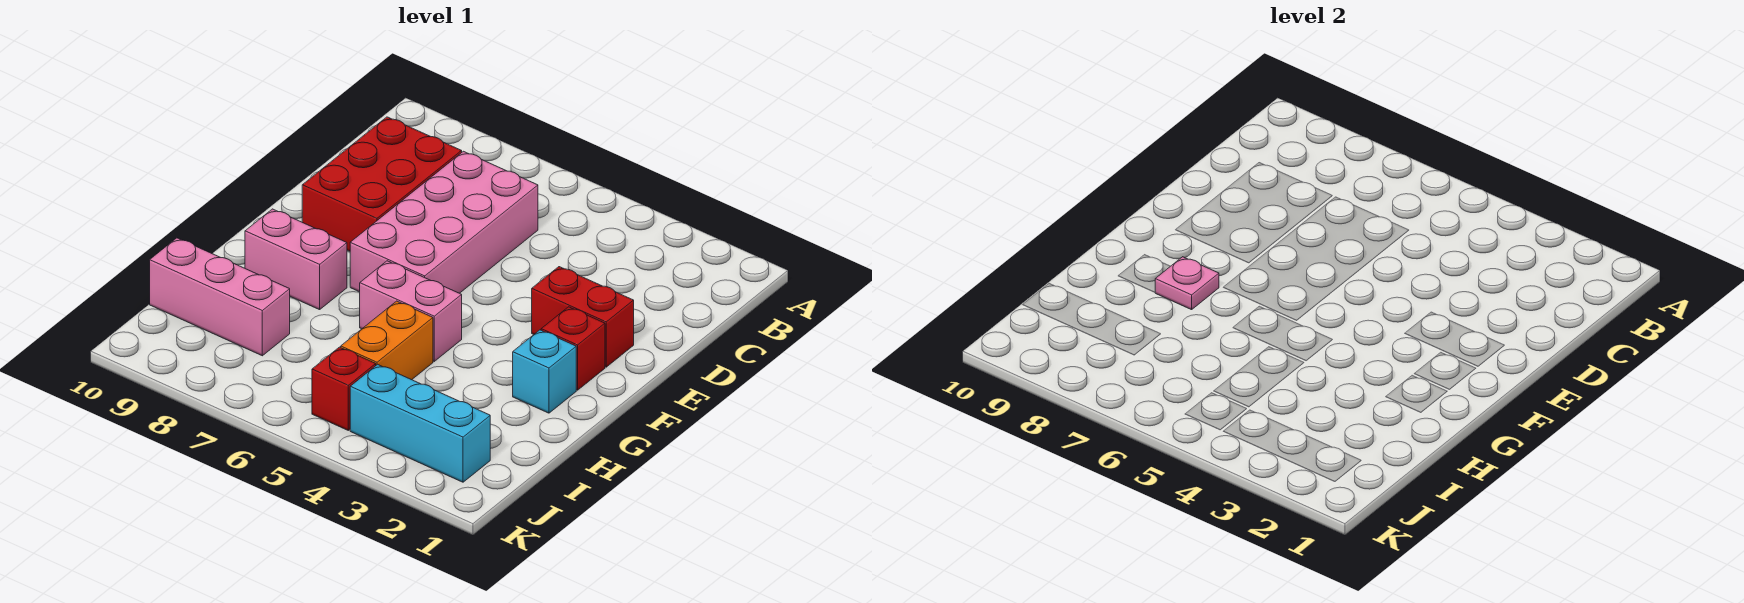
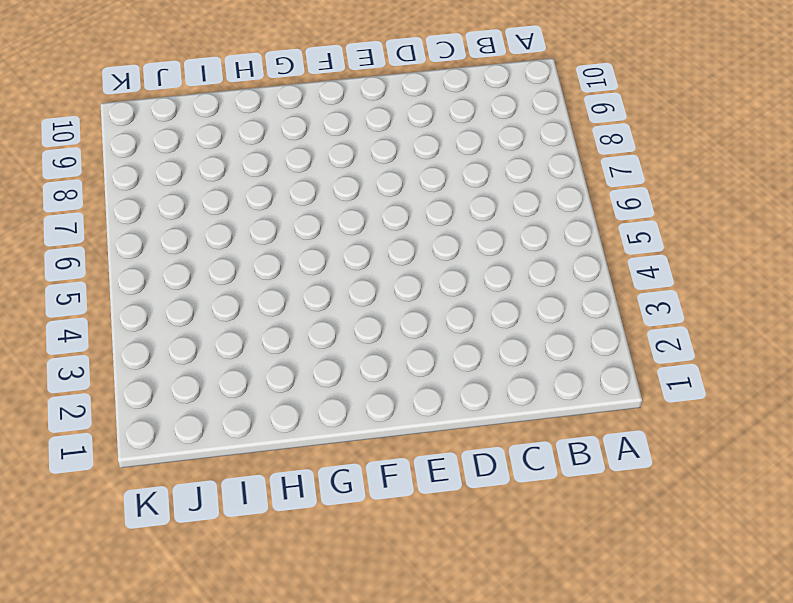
none -> pink 2x4 brick [350,151,538,293]
none -> red 2x3 brick [302,117,462,251]
none -> red 1x2 brick [532,267,634,367]

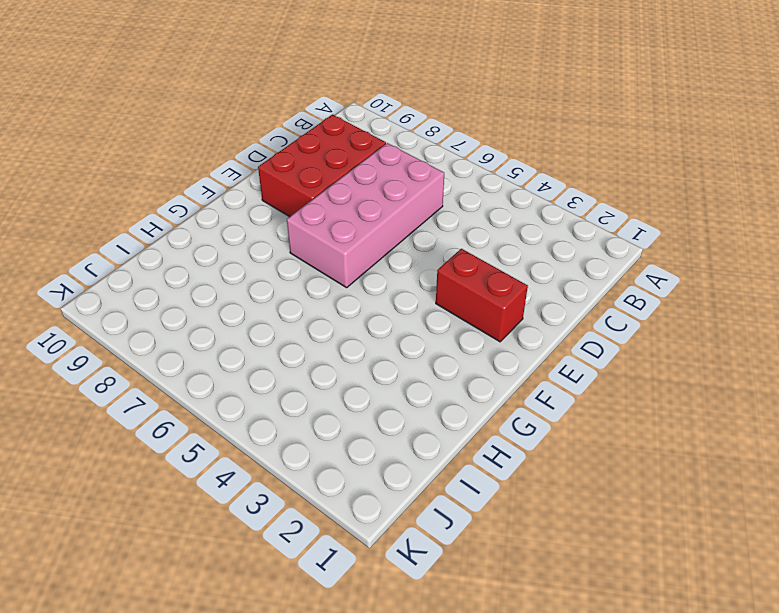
none -> red 1x1 brick [541,307,605,390]
none -> cyan 1x1 brick [513,330,576,413]
none -> pink 1x2 brick [360,261,462,361]

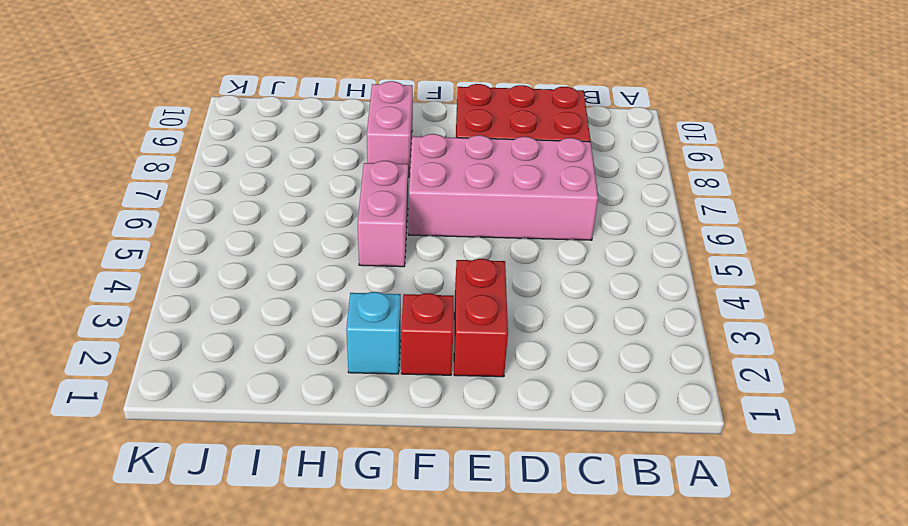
none -> orange 1x2 brick [341,301,433,380]
none -> pink 1x3 brick [150,238,290,356]
none -> cyan 1x3 brick [350,364,490,482]

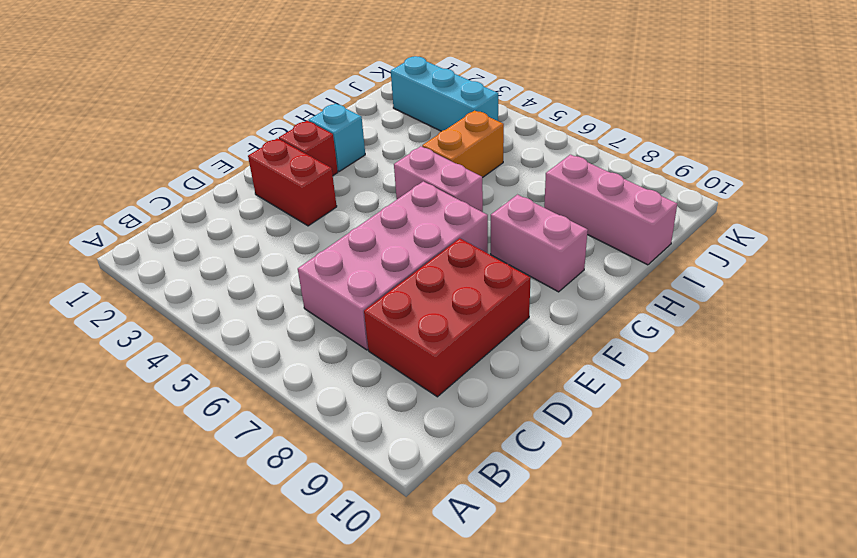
none -> red 1x1 brick [312,347,376,430]
none -> pink 1x1 plate [1155,257,1219,310]

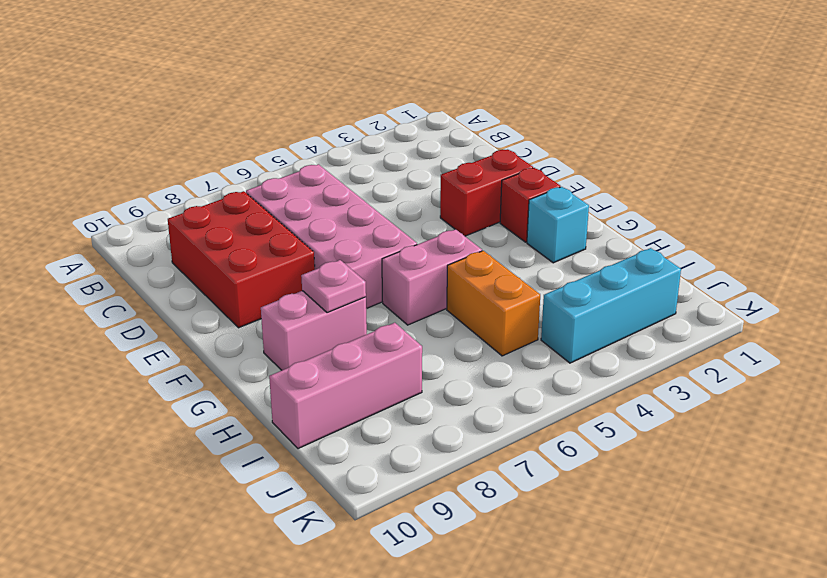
none -> red 1x1 brick [312,347,376,430]

